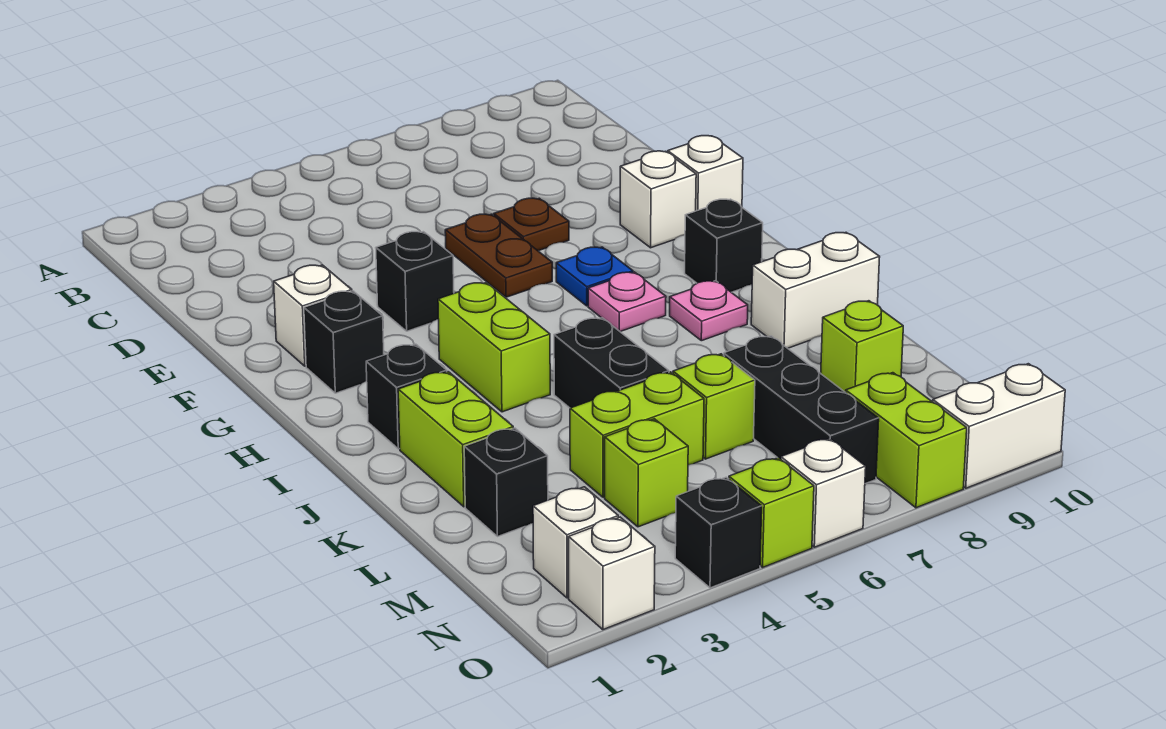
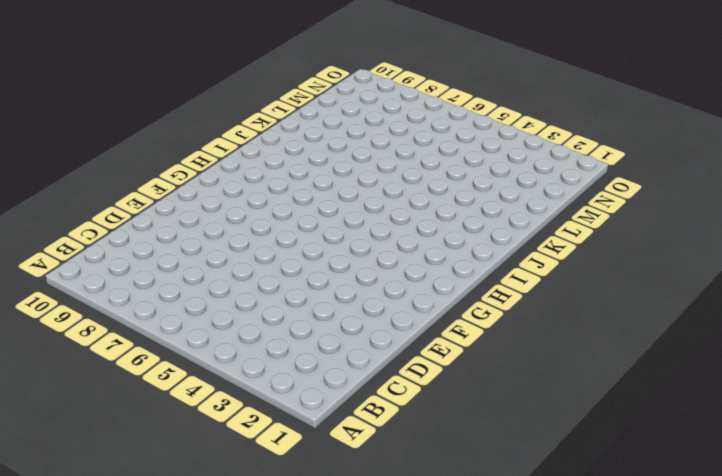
none -> brown 1x2 plate [445,214,552,297]
none -> brown 1x1 plate [494,198,569,251]
none -> white 1x1 brick [274,265,352,366]

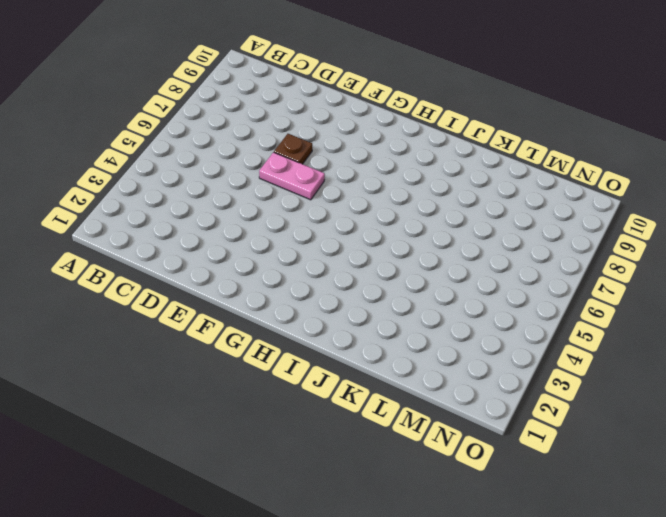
pink 1x2 plate [259,152,325,200] -> brown 1x2 plate [445,214,552,297]
none -> white 1x1 brick [274,265,352,366]
none -> black 1x1 brick [376,232,454,331]
none -> white 1x1 brick [620,151,696,248]

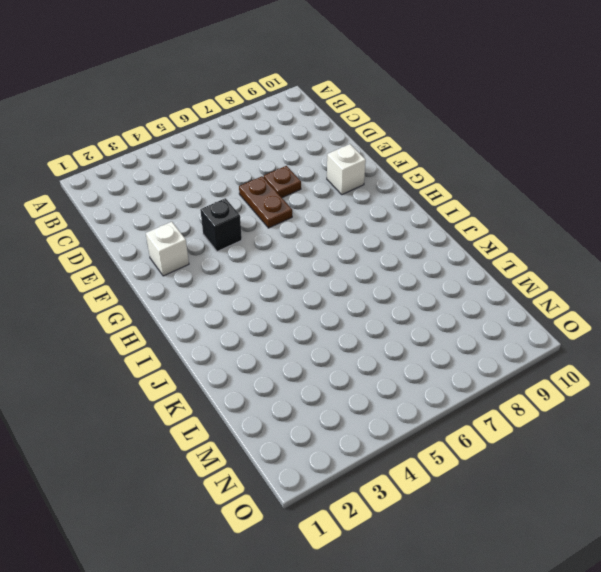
none -> white 1x1 brick [668,136,743,211]
none -> black 1x1 brick [304,291,384,393]
none -> blue 1x1 plate [556,247,633,306]

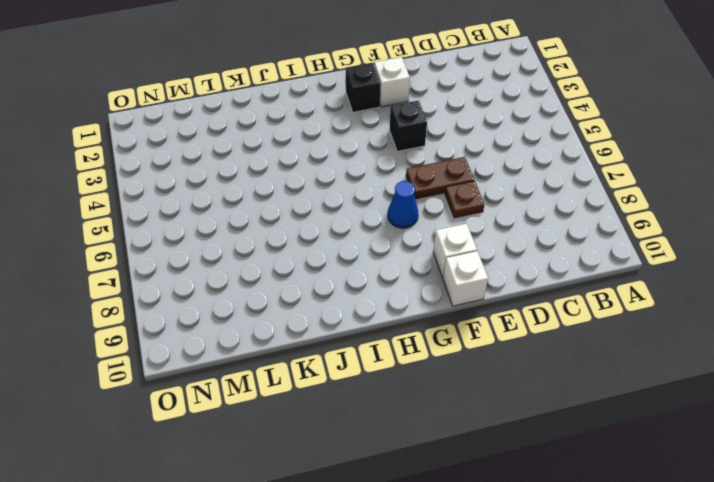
blue 1x1 cone [388,181,418,228] -> blue 1x1 plate [556,247,633,306]
none -> lime 1x2 brick [438,283,550,412]
none -> pink 1x1 plate [588,272,666,332]
none -> black 1x1 brick [685,199,763,292]

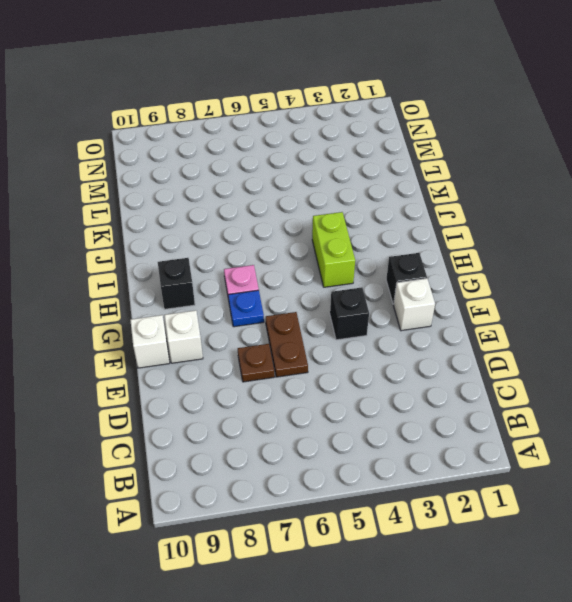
none -> black 1x1 brick [366,344,447,449]
none -> pink 1x1 plate [670,281,748,341]
none -> lime 1x2 brick [398,372,513,507]

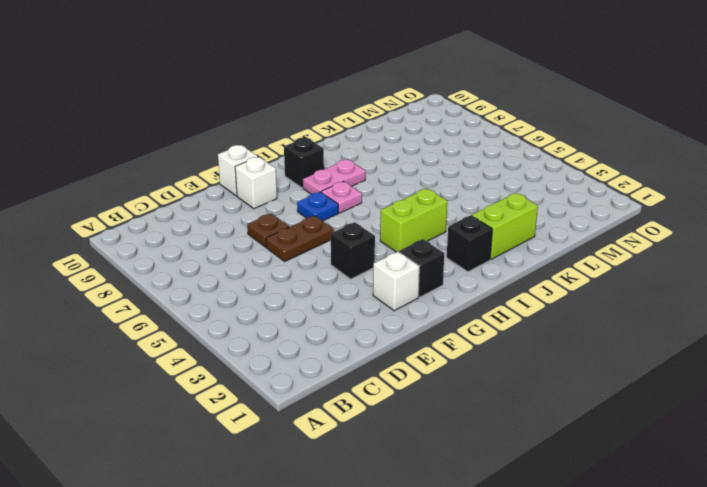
pink 1x2 plate [303,159,365,194] -> pink 1x1 plate [670,281,748,341]
none -> black 1x2 brick [554,318,669,408]
none -> white 1x2 brick [751,233,880,348]
none -> black 1x1 brick [464,428,548,537]

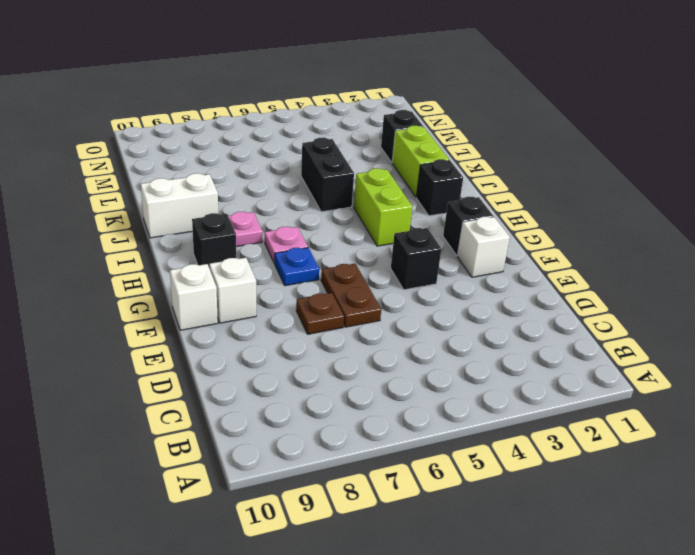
none -> lime 1x2 brick [570,372,704,497]
none -> lime 1x1 brick [673,354,755,459]
none -> black 1x3 brick [724,336,879,484]

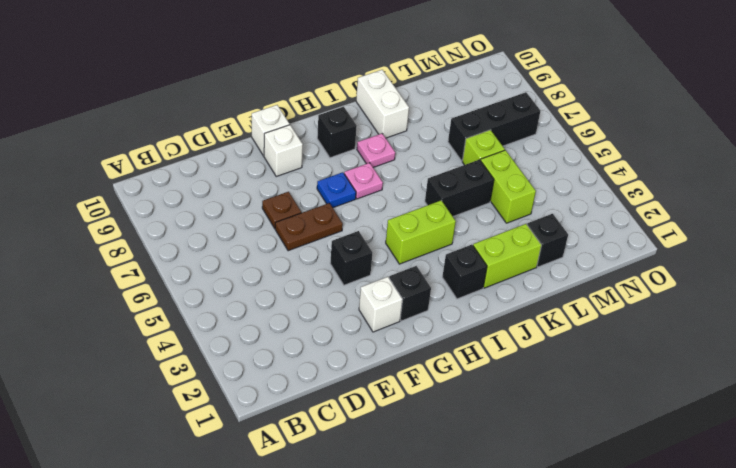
none -> lime 1x1 brick [821,301,903,392]
none -> lime 1x1 brick [605,419,688,527]
none -> white 1x1 brick [533,487,618,598]

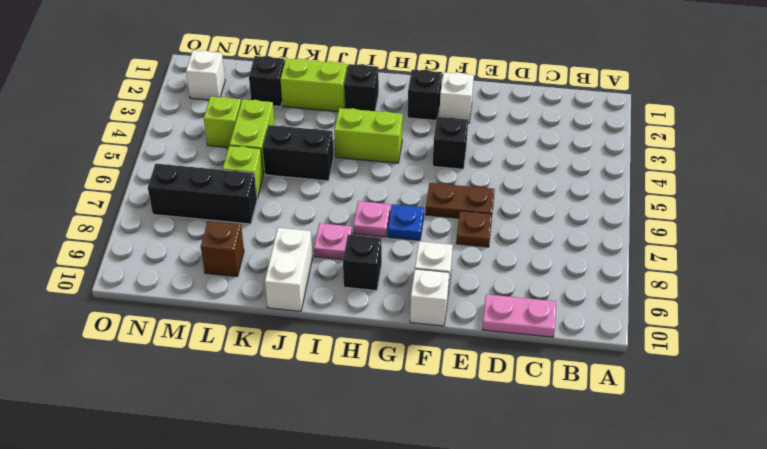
pink 1x2 plate [482,294,556,337] -> none
brown 1x1 brick [201,221,244,276] -> lime 1x1 brick [821,301,903,392]
none -> lime 1x2 brick [846,373,967,508]
none -> white 1x1 brick [569,517,655,630]
none -> black 1x1 brick [675,477,762,588]

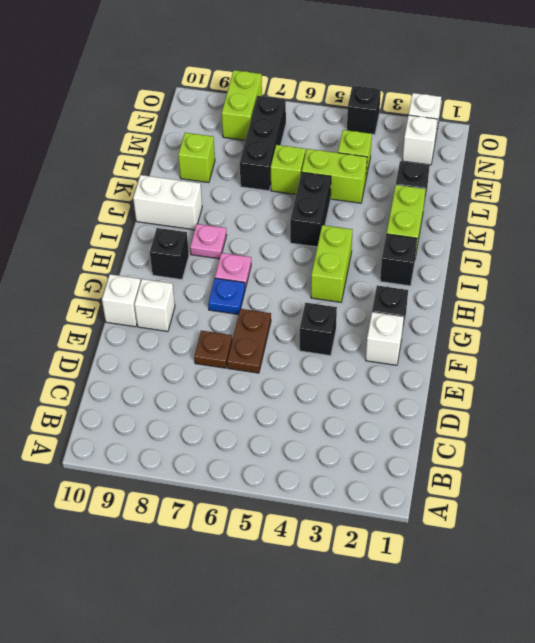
none -> lime 1x1 brick [729,458,814,567]
none -> white 1x1 brick [781,438,866,547]
none -> white 1x2 brick [933,364,1065,488]

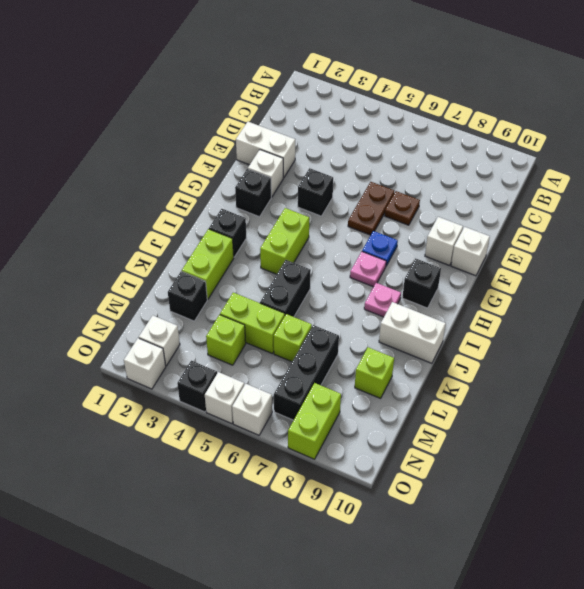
white 1x2 brick [236,122,295,178] -> white 1x2 brick moved to [933,364,1065,488]
white 1x1 brick [205,372,244,424] -> lime 1x1 brick [729,458,814,567]

